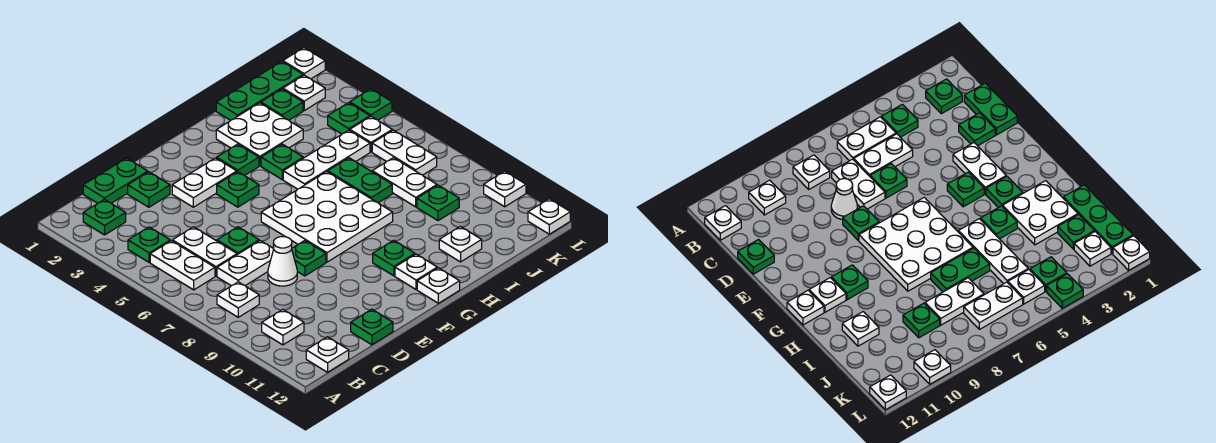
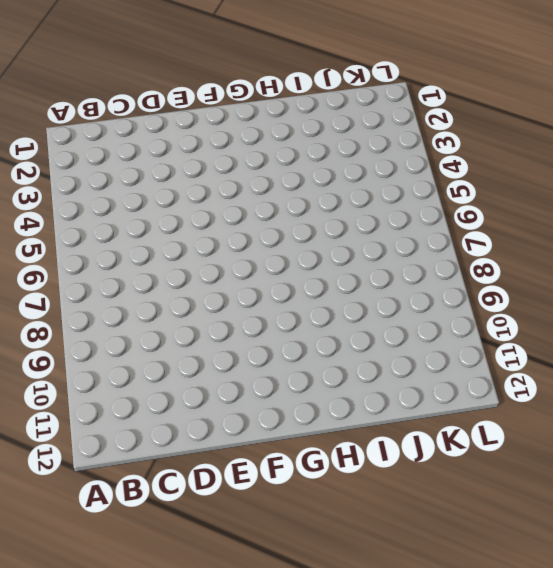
none -> green 1x1 plate [83,199,126,235]
none -> green 1x1 plate [128,227,170,262]
none -> white 1x2 plate [150,241,215,290]
none -> white 1x1 plate [217,282,259,317]

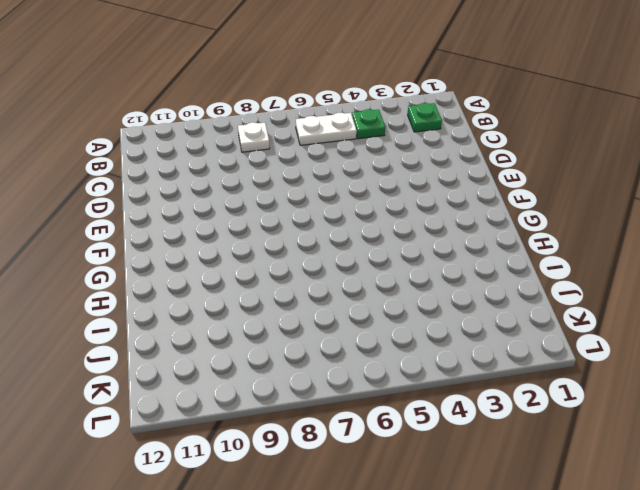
none -> white 1x1 plate [262,309,304,345]
none -> white 1x1 plate [306,337,349,372]
none -> green 1x2 plate [83,158,148,203]
none -> white 1x2 plate [172,227,237,276]

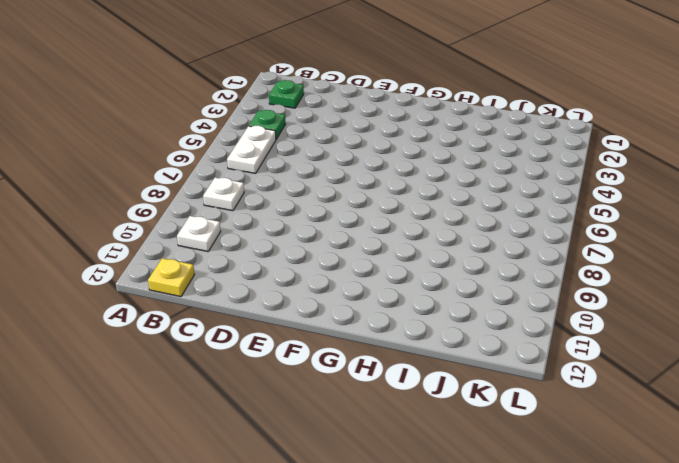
yellow 1x1 plate [148,258,194,297] -> white 1x1 plate [306,337,349,372]
none -> green 1x2 plate [83,158,148,203]
none -> white 1x2 plate [172,227,237,276]
none -> white 1x2 plate [217,241,274,286]
none -> green 1x1 plate [128,172,170,207]

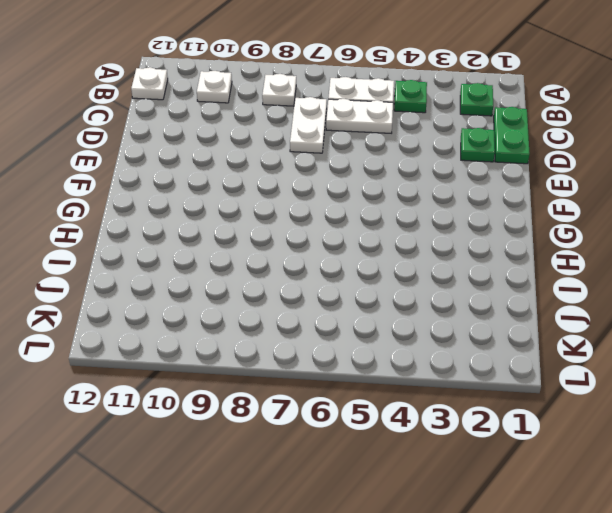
none -> green 1x1 plate [217,227,259,255]
none -> white 1x1 cone [268,237,297,286]
none -> green 1x1 plate [351,309,393,345]
none -> white 1x2 plate [172,158,237,207]

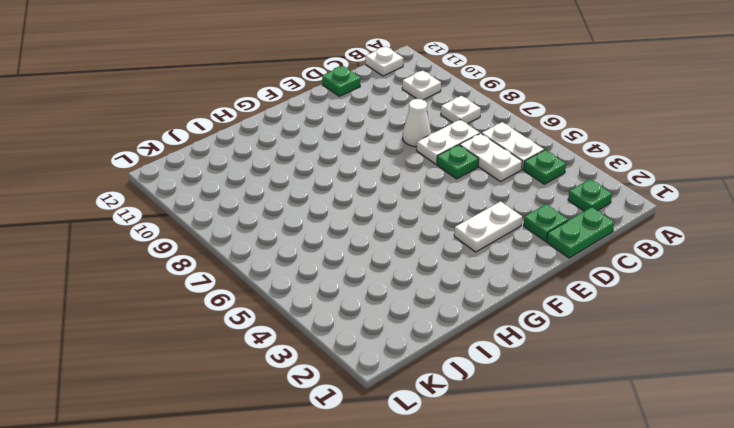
none -> green 1x1 plate [292,241,326,276]
none -> green 1x1 plate [217,172,259,207]
none -> white 3x3 plate [261,172,393,262]
none -> green 1x1 plate [217,144,259,175]

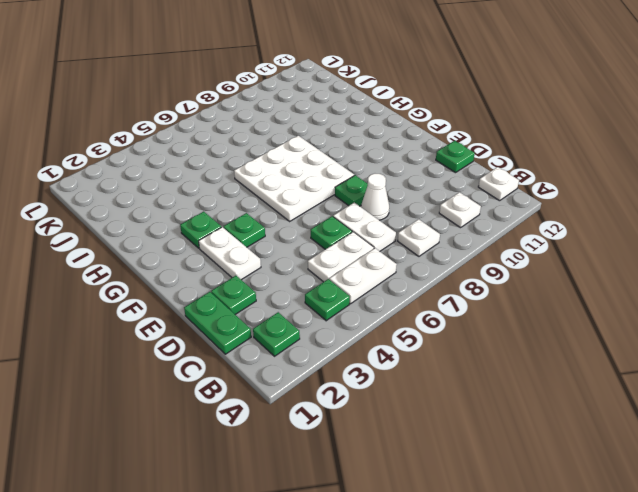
none -> green 1x1 plate [373,240,415,276]
none -> white 1x1 plate [395,254,437,290]
none -> white 1x1 plate [417,268,460,303]
none -> white 2x2 plate [216,103,303,166]

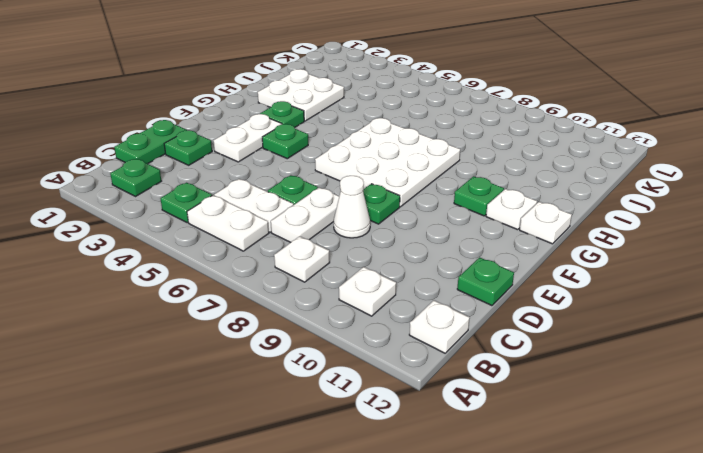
none -> green 1x1 plate [261,144,303,179]
none -> white 1x3 plate [283,130,370,189]
none -> green 1x3 plate [216,61,303,120]
none -> green 1x2 plate [328,158,392,203]

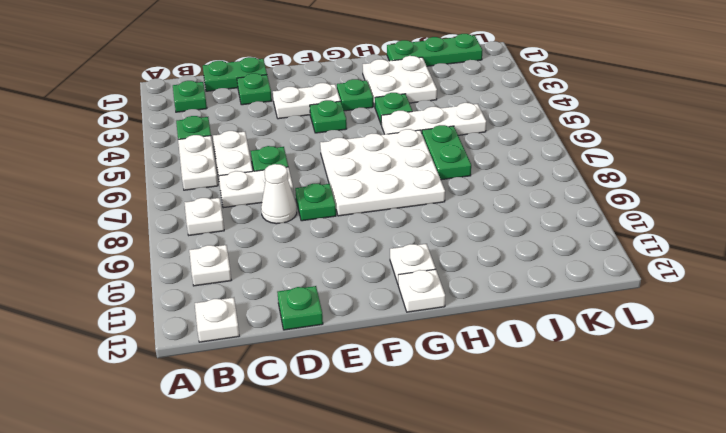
none -> green 1x1 plate [373,240,415,276]
none -> white 1x1 plate [439,226,482,262]
none -> green 1x1 plate [261,89,303,120]
none -> white 1x2 plate [372,158,437,207]

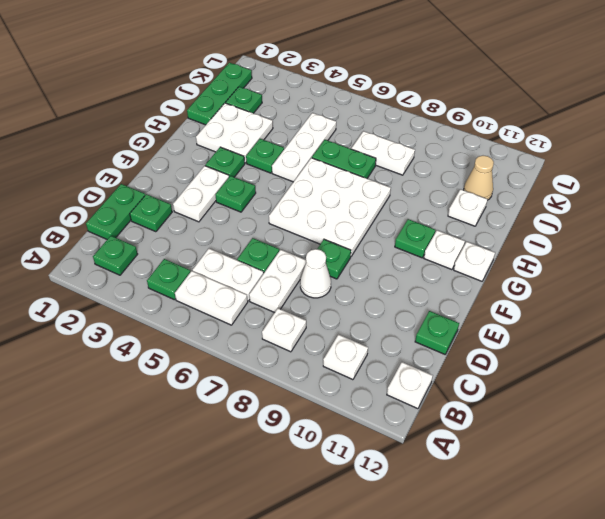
tan 1x1 cone [464,156,494,200] -> none
none -> green 1x1 plate [417,185,459,221]
none -> white 1x1 plate [283,75,325,110]
none -> green 1x1 plate [328,103,370,134]
none -> white 1x1 plate [350,117,392,152]

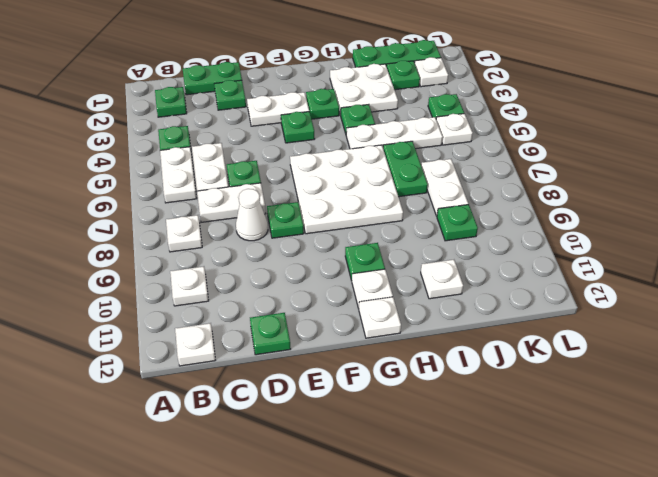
none -> white 1x2 plate [372,130,437,175]
none -> white 1x1 plate [283,48,325,79]
none -> green 1x1 plate [350,89,392,120]
none -> white 1x1 plate [484,171,526,207]

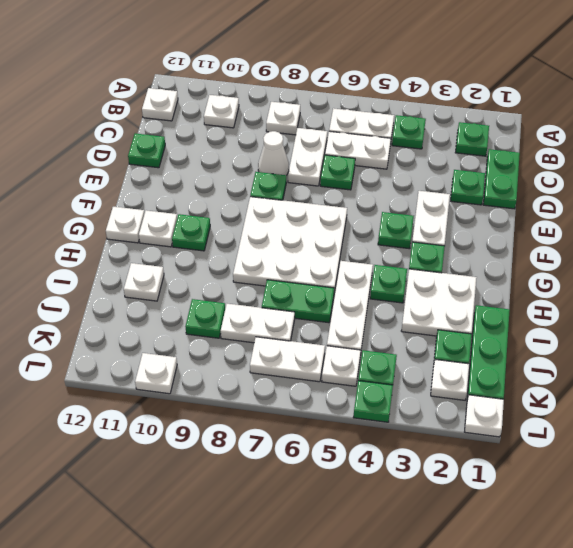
none -> white 1x1 plate [528,199,570,234]

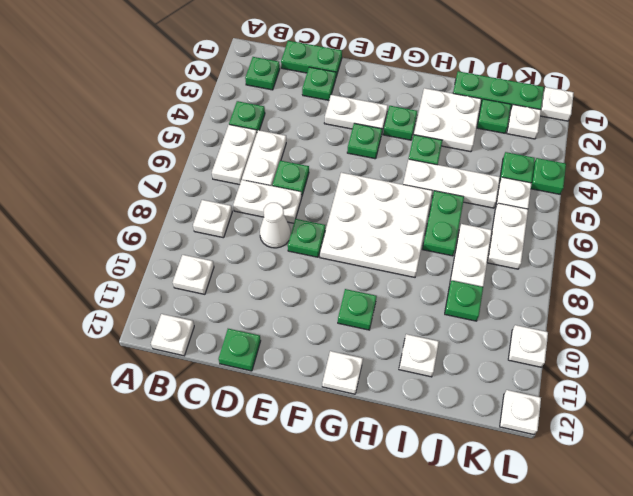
none -> white 1x1 plate [395,254,437,290]

